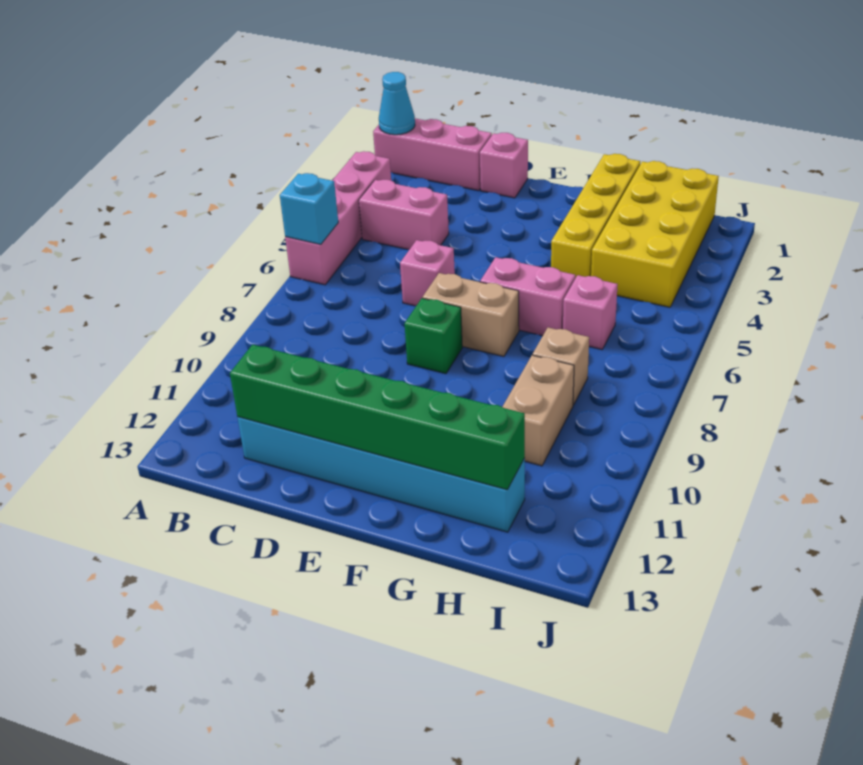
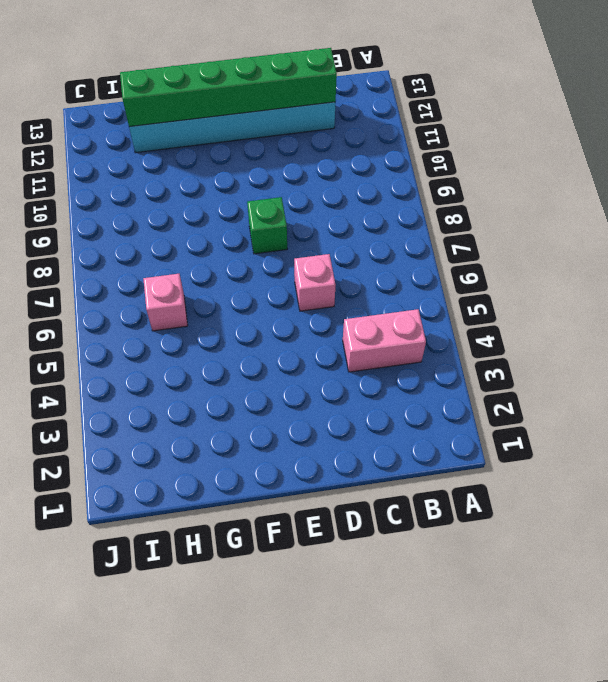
none -> pink 1x3 brick [373,118,492,191]
none -> pink 1x4 brick [285,151,391,285]
none -> pink 1x1 brick [480,133,528,198]

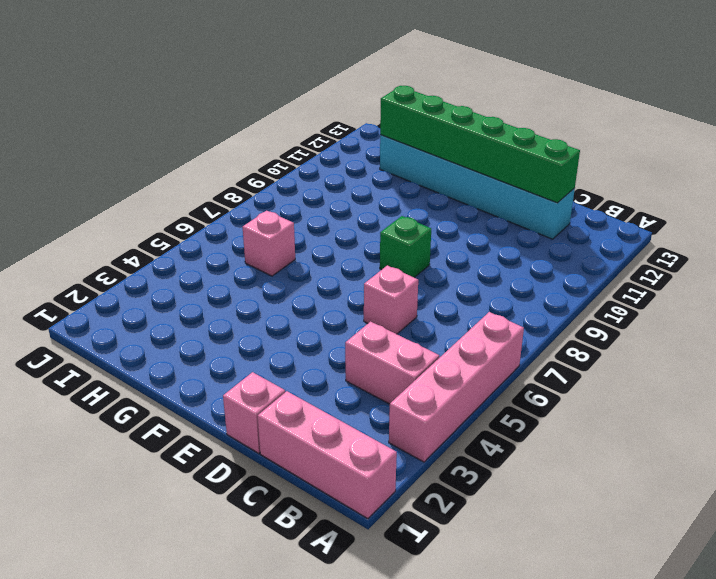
none -> tan 1x2 brick [422,273,519,357]
none -> pink 1x2 brick [480,257,575,336]
none -> yellow 1x4 brick [551,154,640,278]

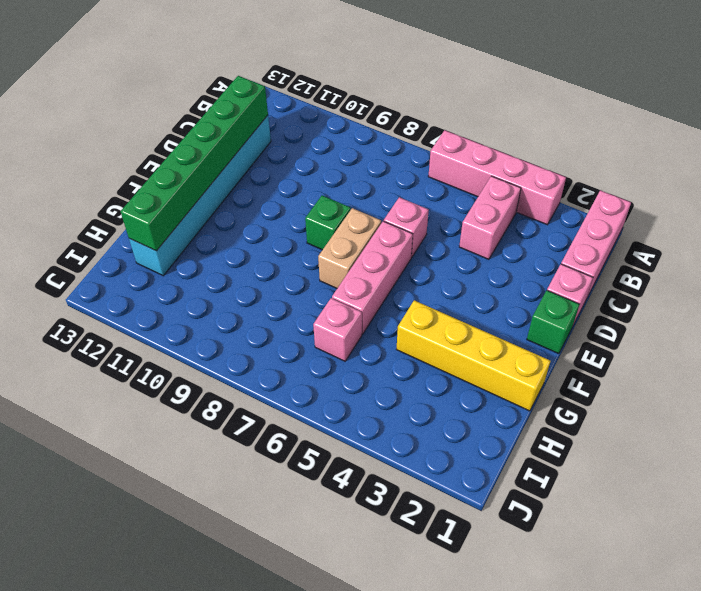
green 1x1 brick [527,291,580,354] -> none
pink 1x3 brick [332,221,413,334] -> pink 1x2 brick [480,257,575,336]
none -> yellow 2x4 brick [591,161,719,307]
none -> tan 1x1 brick [533,328,589,405]
none -> tan 1x2 brick [503,355,574,466]

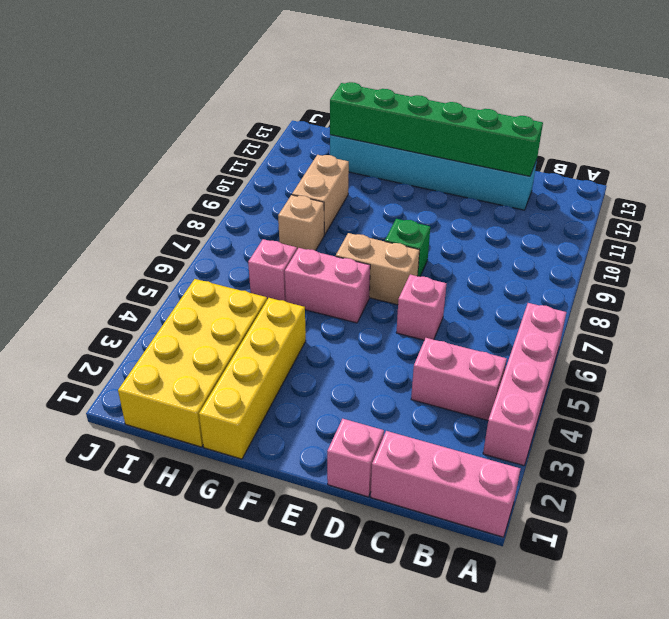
none -> cyan 1x1 cone [379,72,415,135]
none -> cyan 1x1 brick [280,173,338,244]

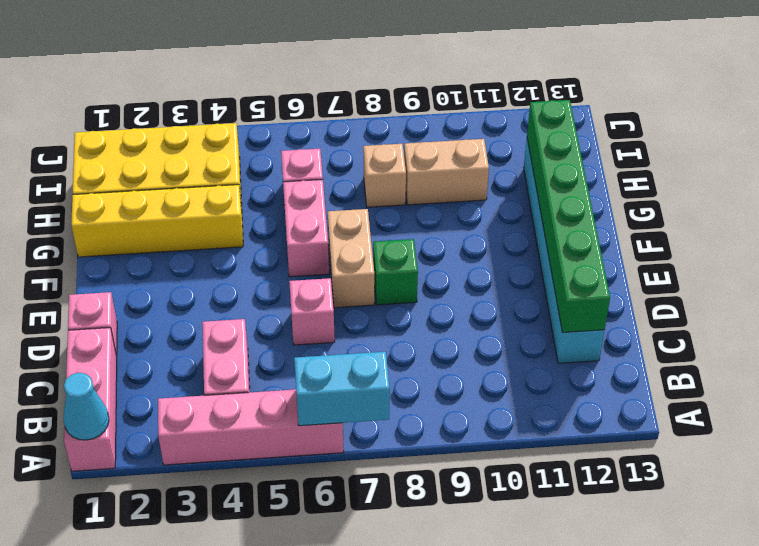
cyan 1x2 brick [294,352,390,426] -> cyan 1x1 brick [280,173,338,244]

